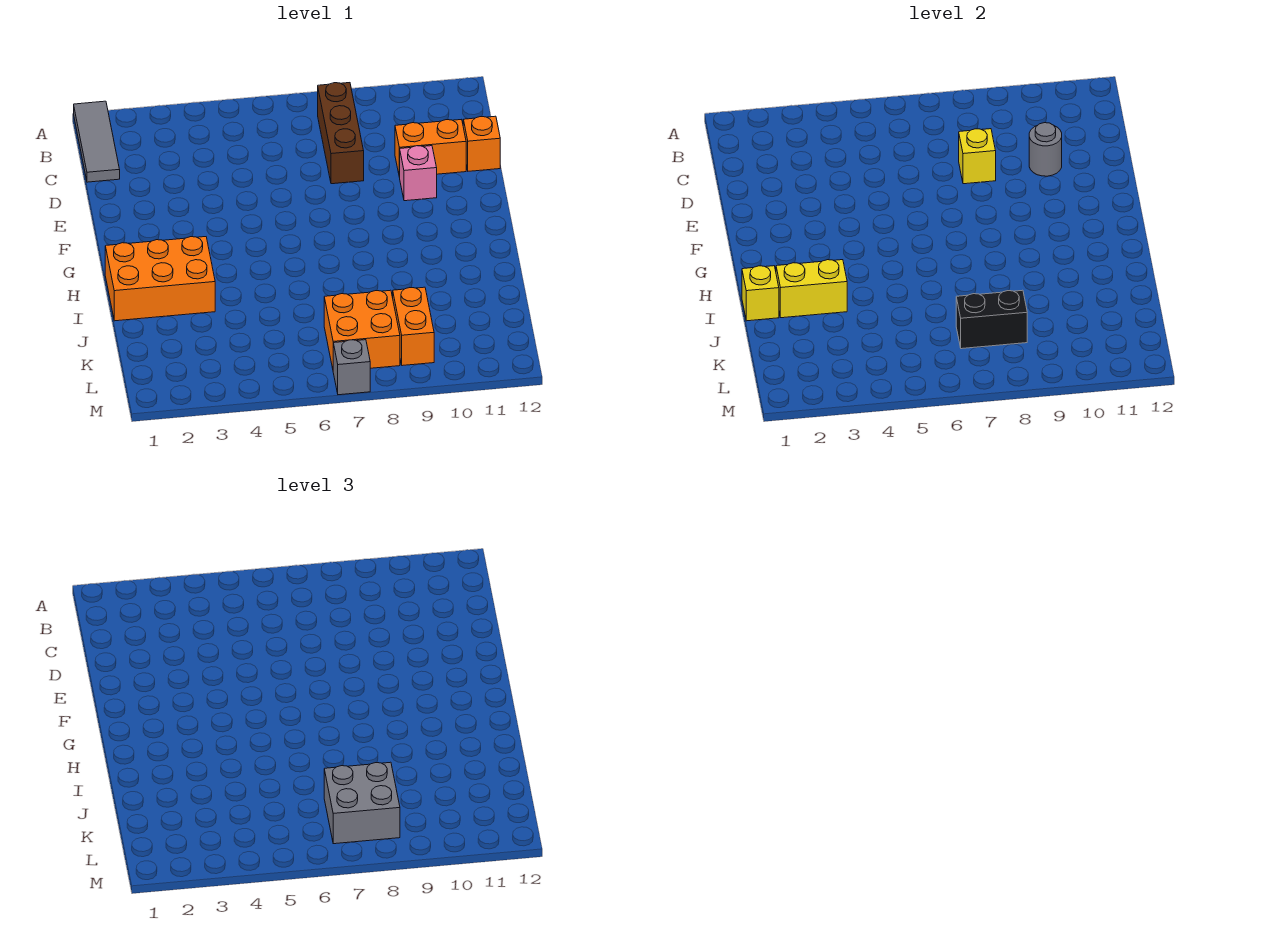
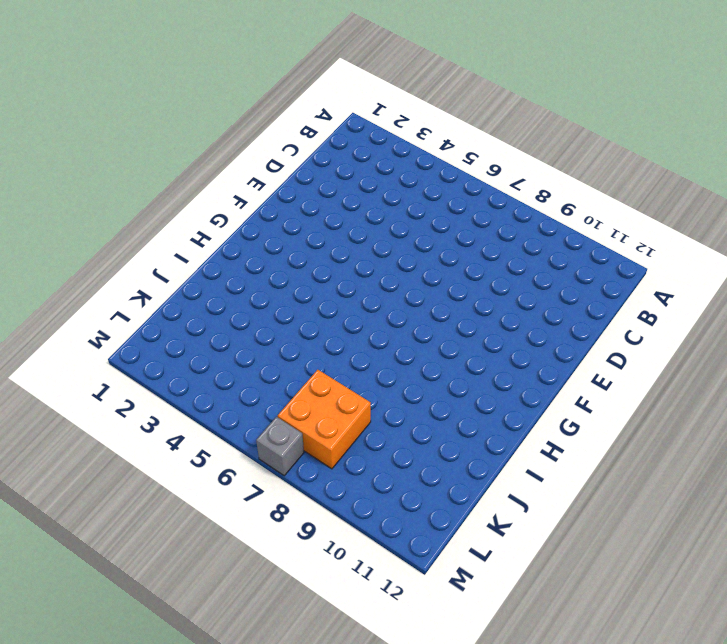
none -> grey 1x3 tile [74,101,120,182]
none -> brown 1x3 brick [318,83,364,184]
none -> orange 1x2 brick [395,119,466,177]

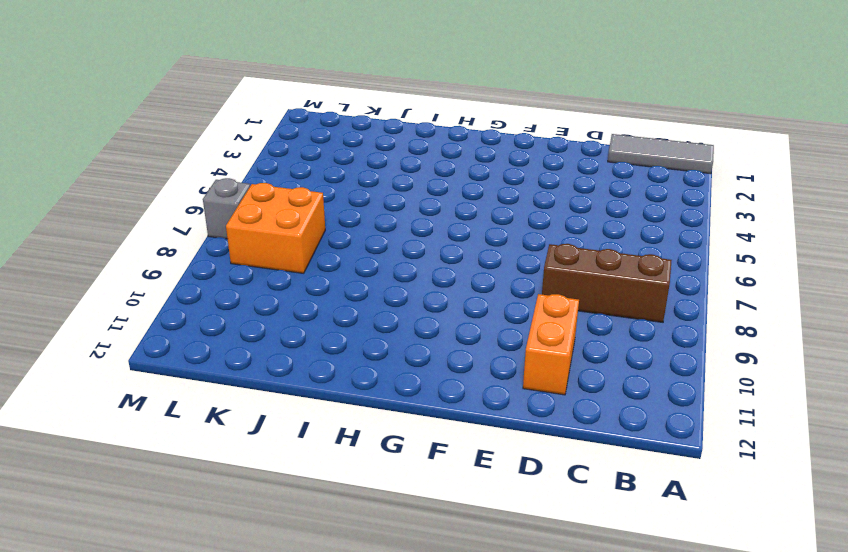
none -> orange 1x1 brick [463,116,500,171]
none -> pink 1x1 brick [400,146,437,201]
none -> orange 2x3 brick [105,237,215,321]

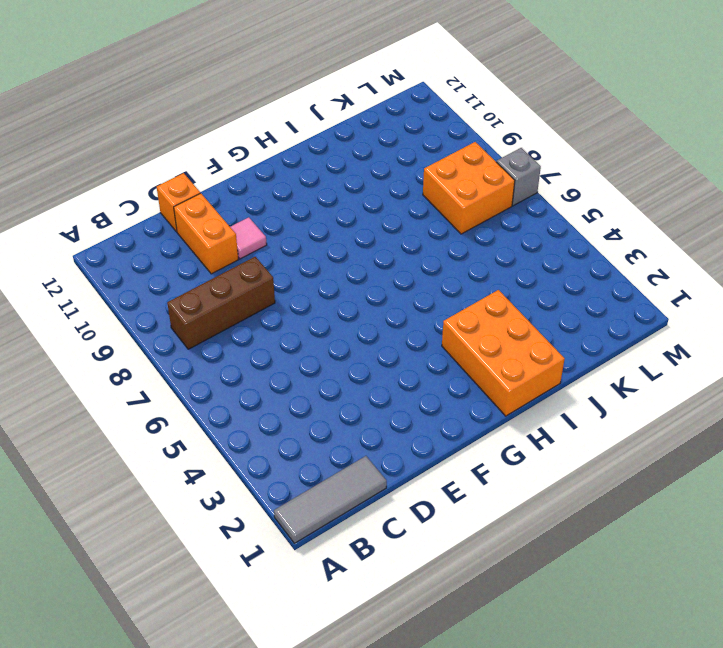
pink 1x1 tile [231,217,267,259] -> pink 1x1 brick [400,146,437,201]
none -> orange 1x2 brick [393,287,434,366]
none -> yellow 1x1 brick [959,129,996,184]
none -> grey 1x1 round brick [1029,123,1062,176]

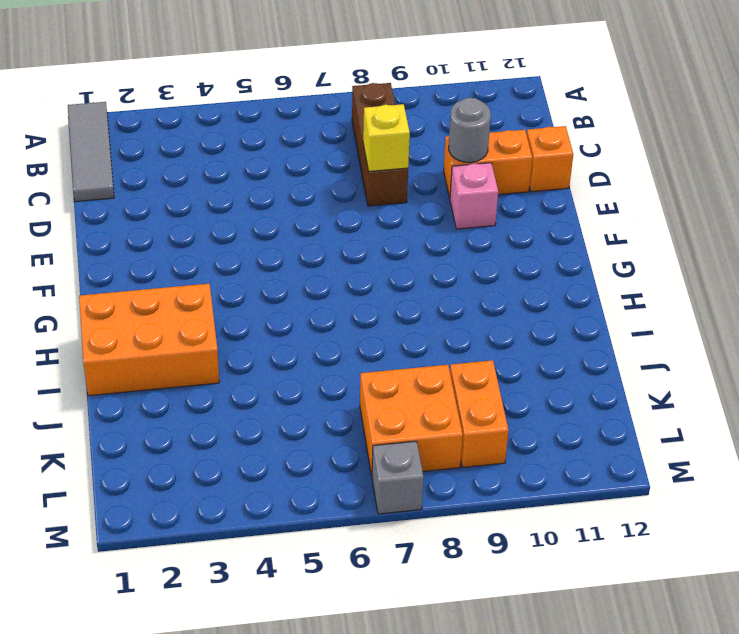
none -> yellow 1x1 brick [742,266,779,321]
none -> yellow 1x2 brick [776,260,847,318]
none -> black 1x2 brick [956,290,1027,349]

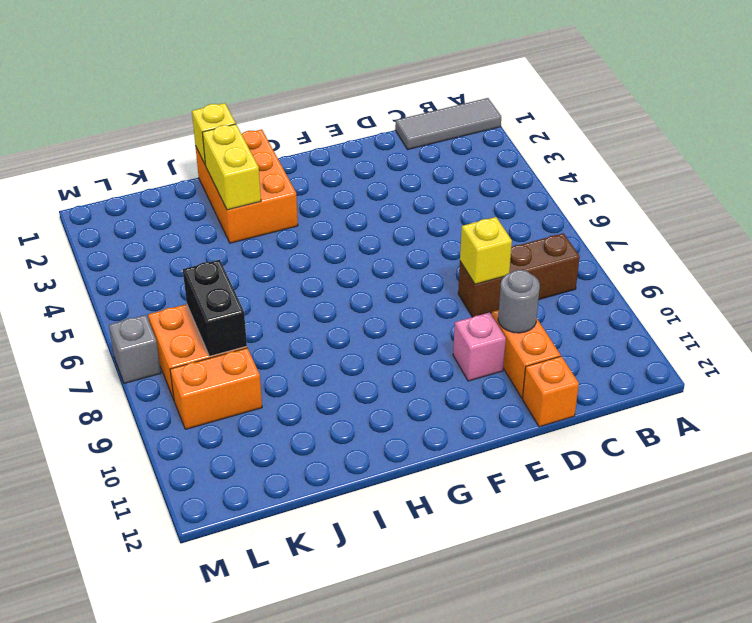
none -> grey 2x2 brick [324,762,400,844]

